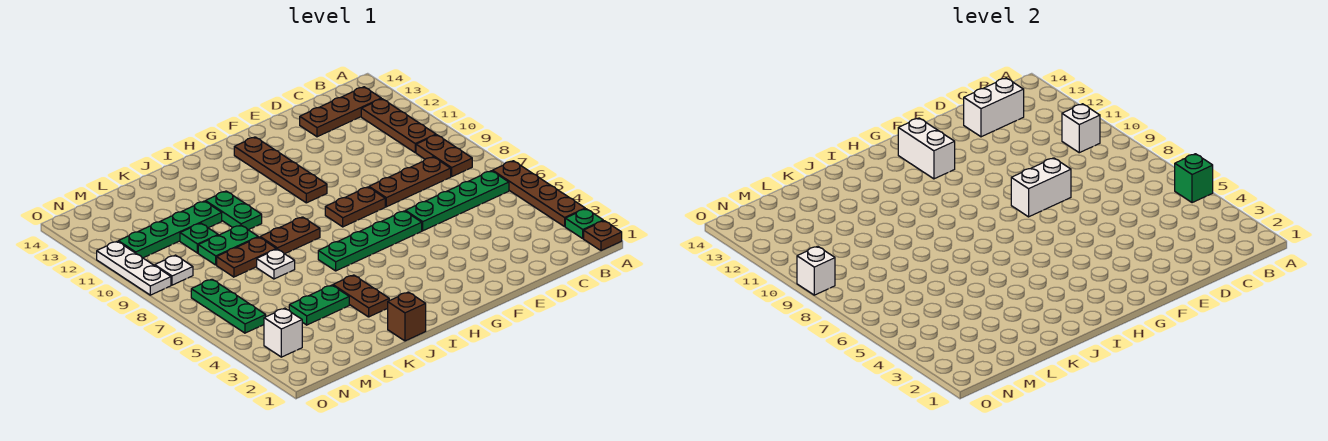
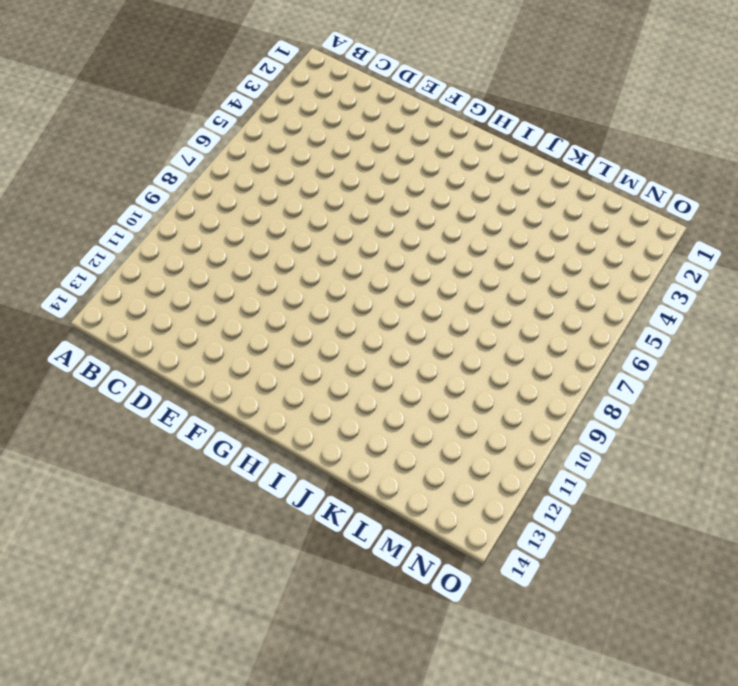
none -> brown 1x1 plate [584,221,622,251]
none -> green 1x1 plate [565,209,603,238]
none -> brown 1x4 plate [493,161,585,227]
none -> green 1x4 plate [405,171,509,231]

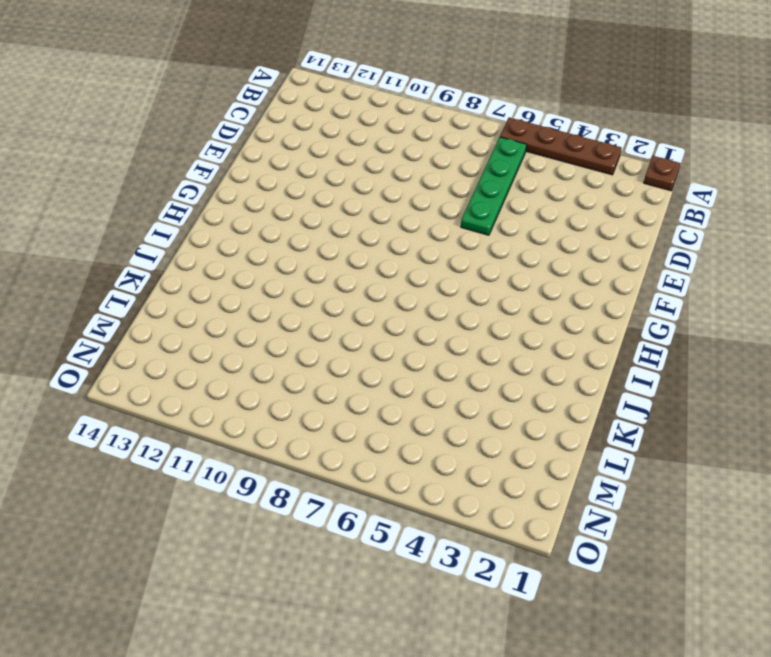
none -> green 1x1 plate [565,209,603,238]
none -> brown 1x2 plate [416,135,472,177]
none -> brown 1x3 plate [361,99,436,153]
none -> brown 1x3 plate [300,87,381,137]

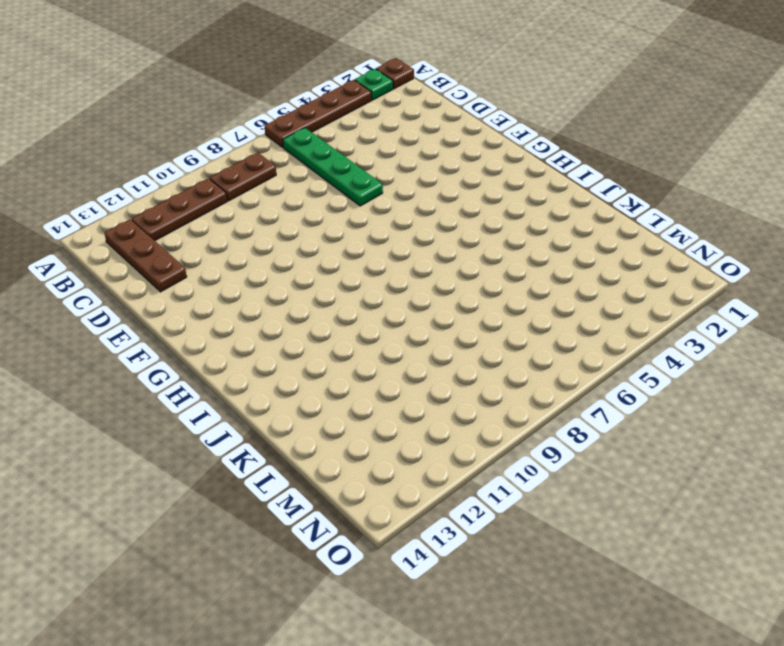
none -> brown 1x3 plate [369,157,451,207]
none -> green 1x4 plate [318,211,422,271]
none -> brown 1x2 plate [325,187,385,227]
none -> brown 1x4 plate [234,137,327,203]

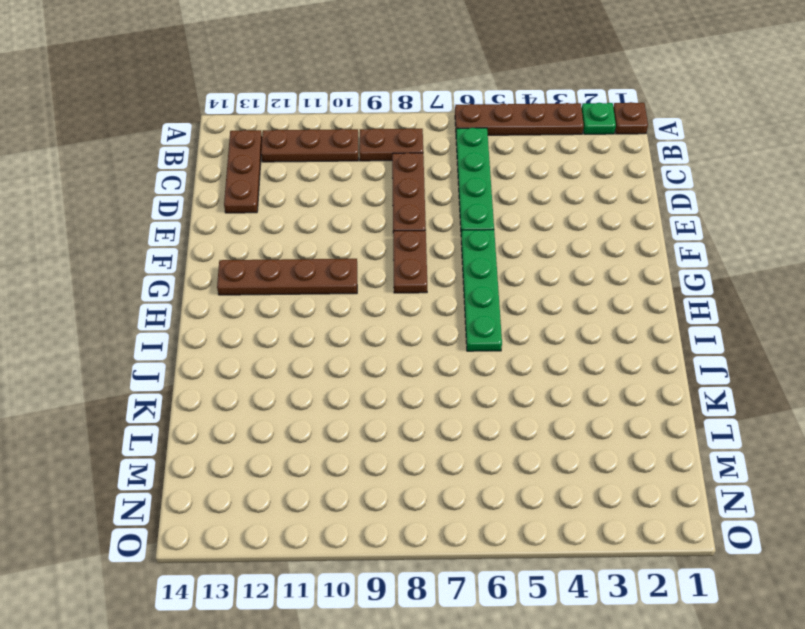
none -> brown 1x2 plate [260,217,320,254]
none -> brown 1x1 brick [388,292,426,341]
none -> brown 1x2 plate [333,275,389,317]
none -> green 1x2 plate [205,191,262,230]

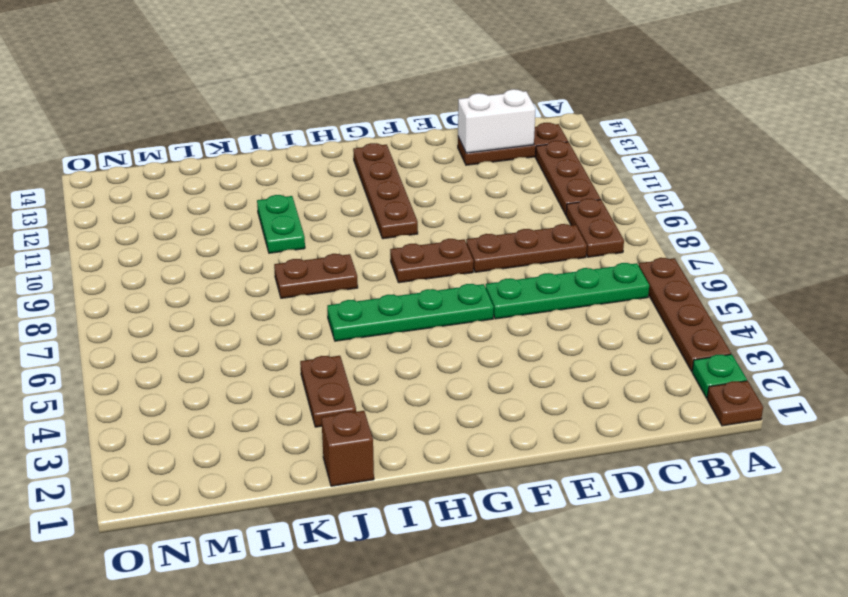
none -> green 1x2 plate [289,285,349,325]
none -> white 1x1 plate [257,249,295,279]
none -> brown 1x2 plate [217,237,276,277]
none -> green 1x2 plate [198,225,258,265]

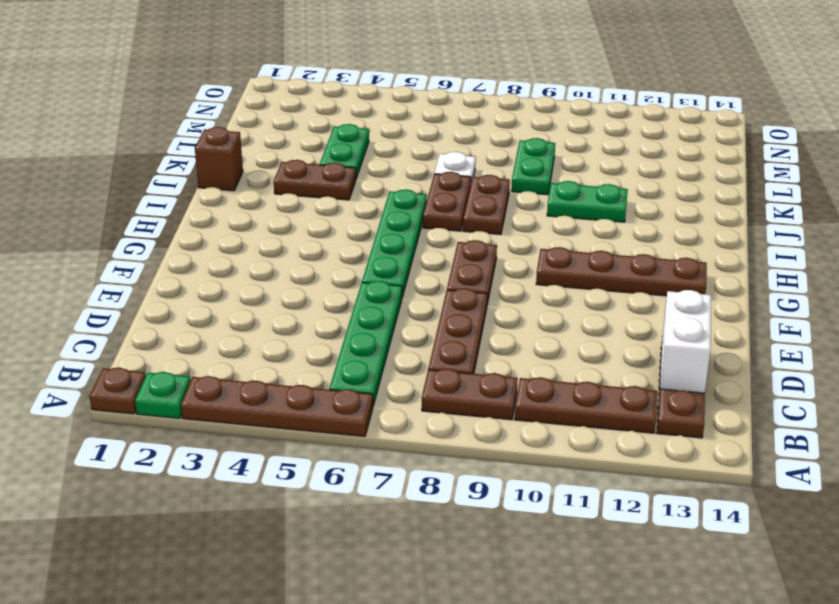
brown 1x2 plate [423,172,471,231] -> brown 1x2 plate moved to [217,237,276,277]
none -> green 1x4 plate [118,201,222,258]
none -> green 1x1 plate [180,223,218,253]
none -> white 1x1 brick [264,308,302,357]
none -> green 1x3 plate [191,279,266,333]

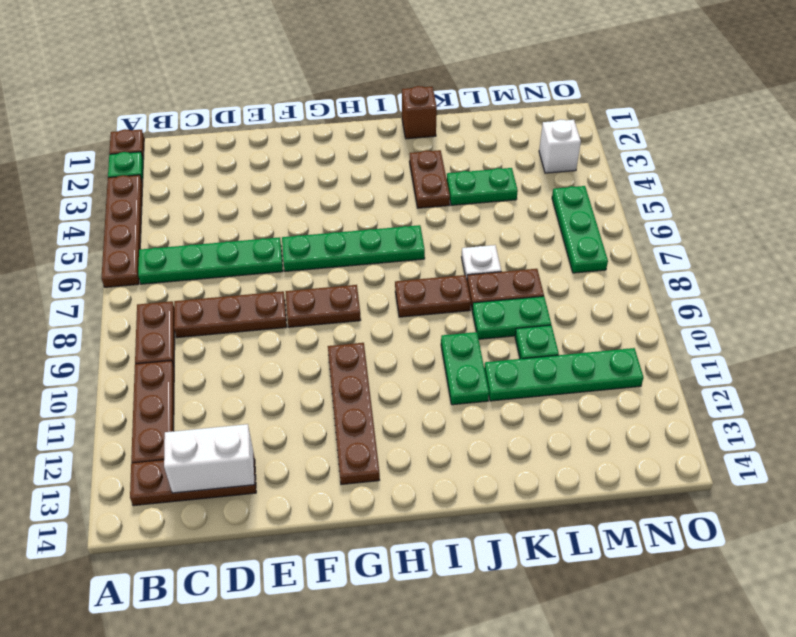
none -> white 1x1 plate [155,255,193,285]
none -> white 1x3 plate [97,241,171,295]
none -> green 1x1 brick [1175,154,1213,203]
none -> white 1x1 brick [1062,104,1100,153]

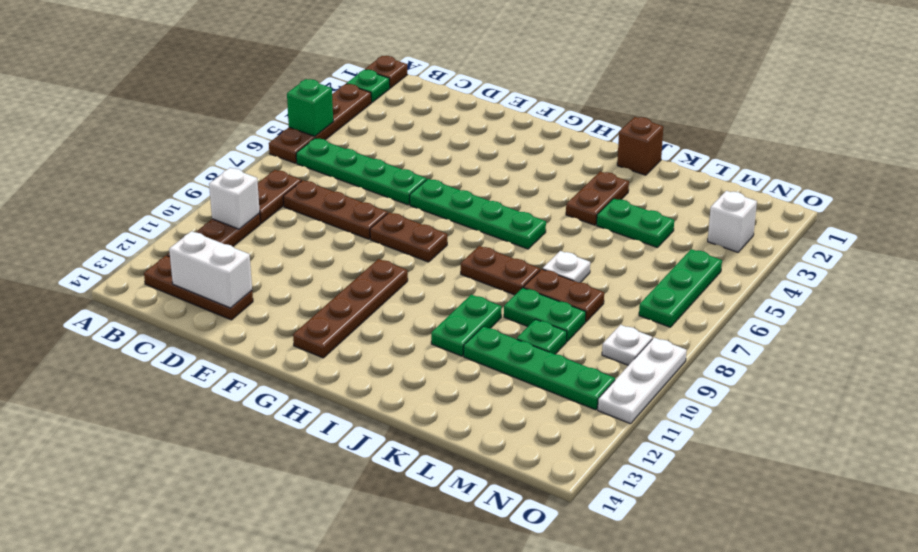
none -> white 1x2 brick [1011,158,1071,217]
none -> white 1x2 brick [898,118,955,179]
none -> white 1x1 brick [797,246,835,295]

